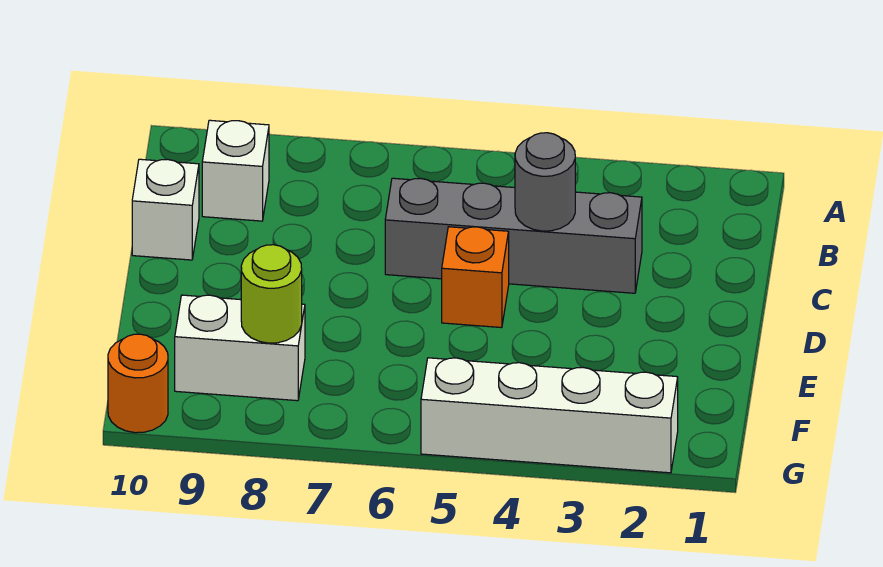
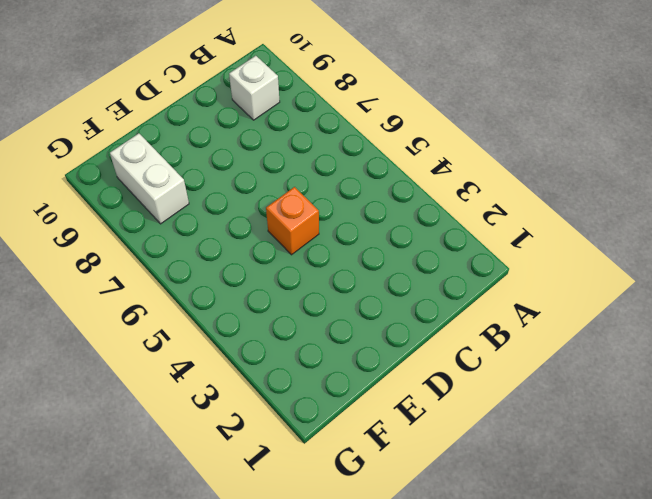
none -> grey 1x4 brick [385,178,642,293]
none -> white 1x1 brick [132,159,199,260]

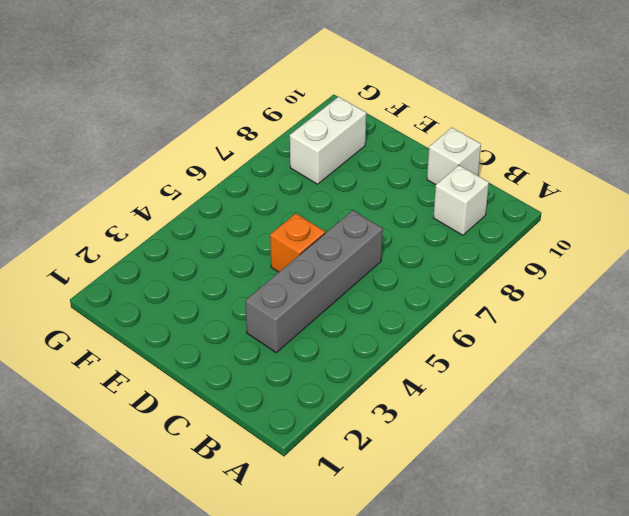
none -> white 1x4 brick [421,358,678,473]
none -> orange 1x1 round brick [108,334,168,433]

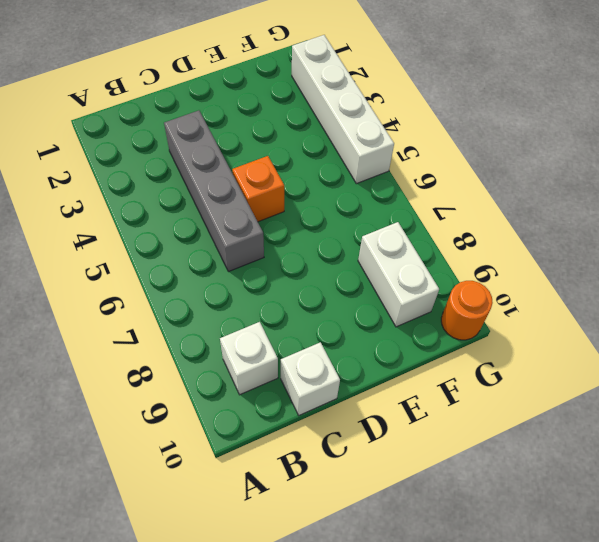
none -> grey 1x1 round brick [515,133,575,231]
none -> lime 1x1 round brick [241,245,302,343]

